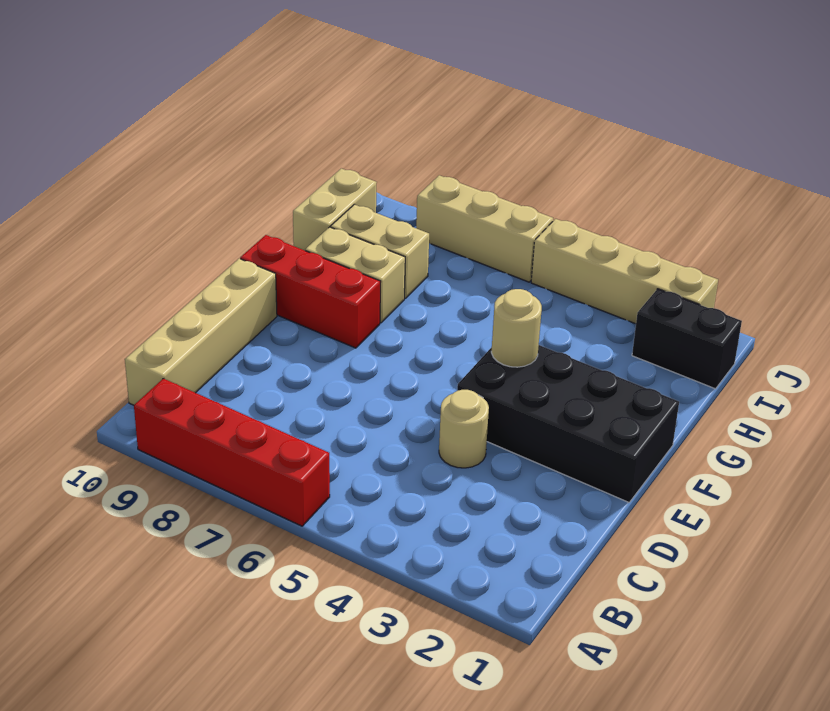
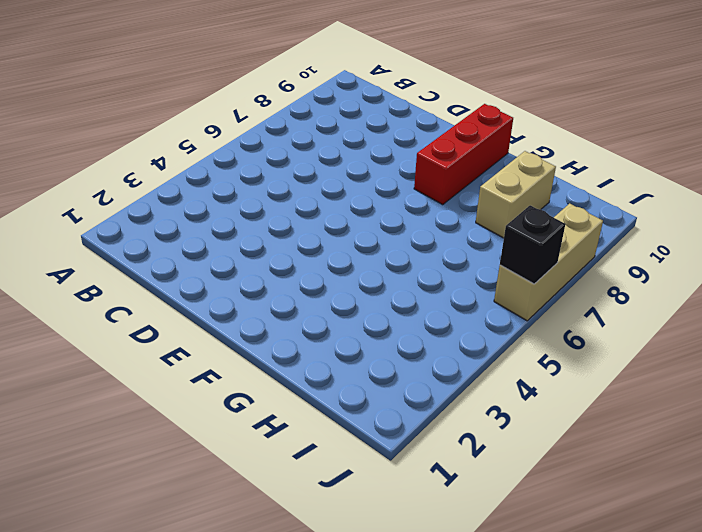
black 1x1 brick [500,205,565,284] -> none
none -> red 1x4 brick [134,379,330,526]
none -> tan 1x4 brick [125,259,277,405]
none -> tan 1x1 round brick [439,390,489,468]

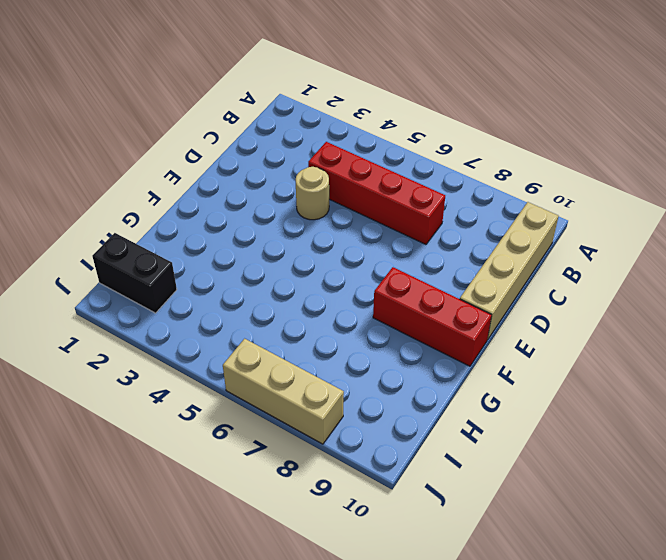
red 1x4 brick [308,142,445,244] -> red 1x4 brick moved to [134,379,330,526]
none -> black 2x4 brick [457,345,679,502]
none -> tan 1x2 brick [305,227,405,323]
none -> tan 1x2 brick [331,204,429,298]

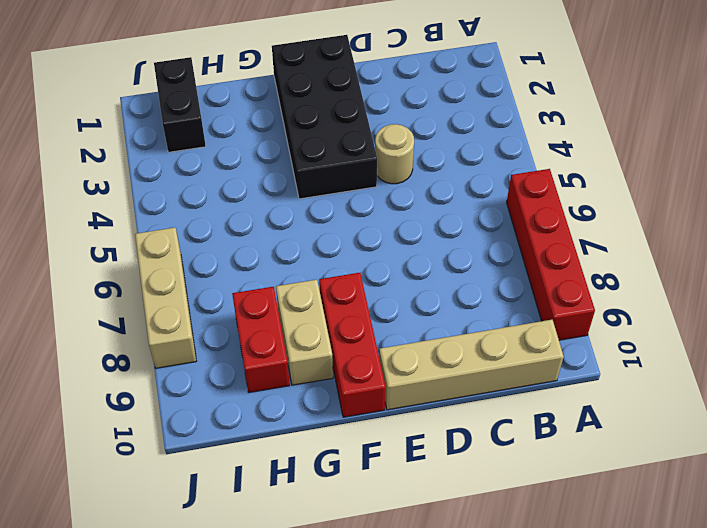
red 1x2 brick [232,287,290,393] -> tan 1x2 brick [331,204,429,298]
none -> tan 1x2 brick [293,168,377,250]
none -> tan 1x4 brick [531,219,718,324]
none -> tan 1x1 round brick [491,289,542,367]

